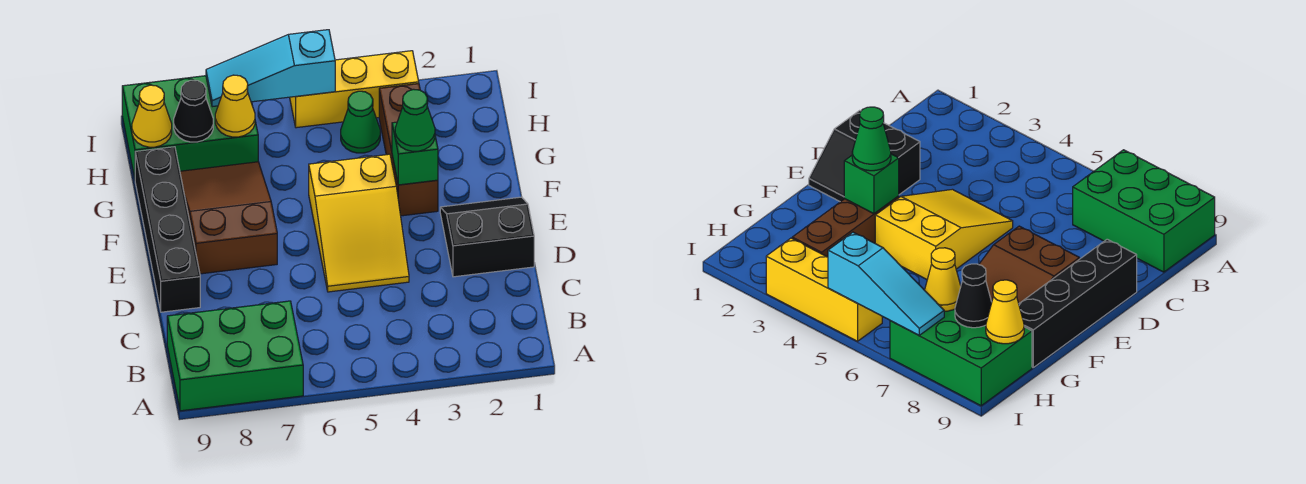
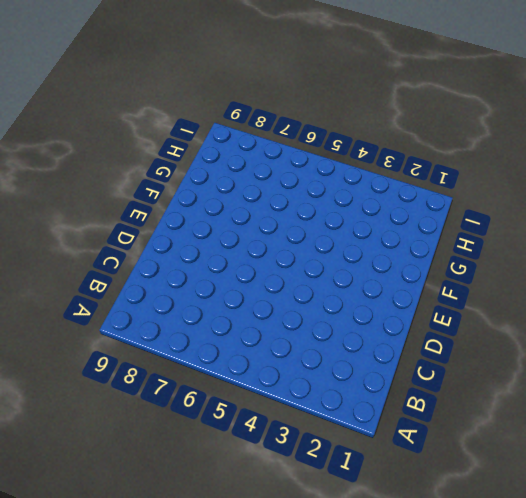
none -> green 2x3 brick [167,301,303,411]
none -> black 2x2 slope [440,197,534,277]
none -> yellow 2x3 slope [309,154,409,292]

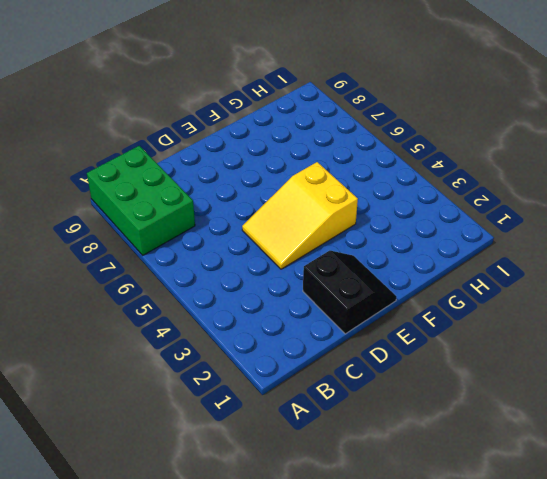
none -> black 1x4 brick [135,147,200,312]
none -> brown 2x3 slope [180,162,277,274]
none -> brown 1x3 brick [379,84,438,216]

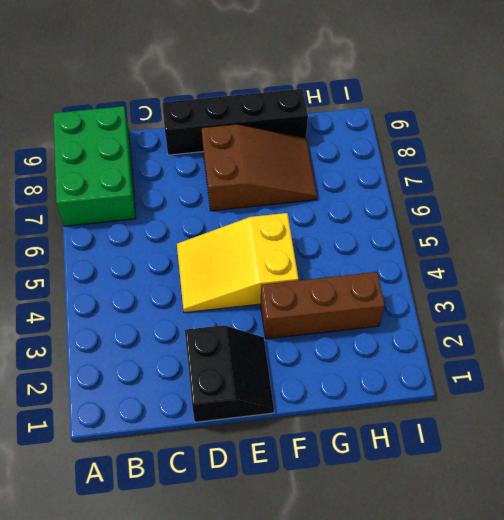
none -> green 1x1 cone [341,91,380,153]
none -> green 2x3 brick [122,76,258,178]
none -> yellow 1x3 brick [290,51,419,128]

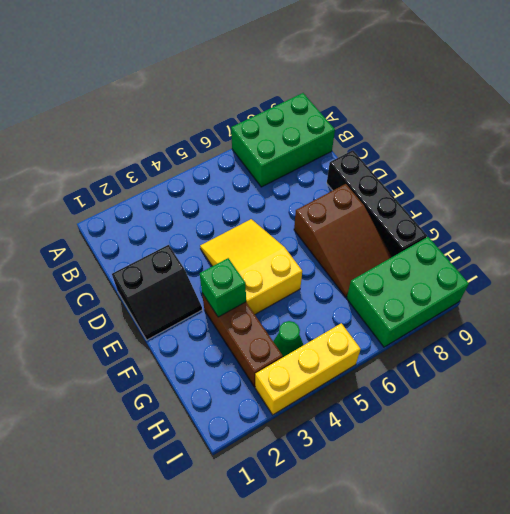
none -> yellow 1x1 cone [215,75,255,137]
none -> black 1x1 cone [174,80,213,142]
none -> yellow 1x1 cone [132,85,172,147]

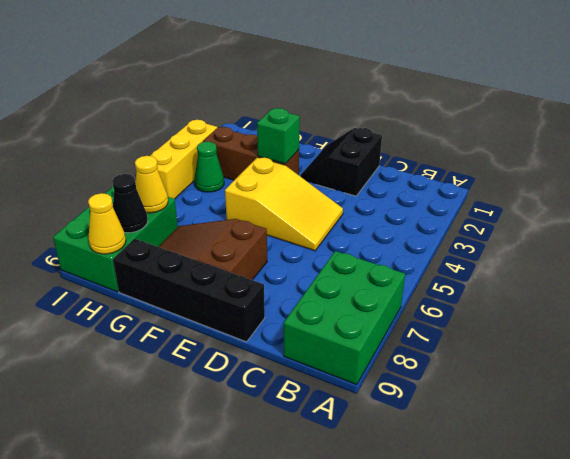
none -> cyan 1x3 slope [206,30,335,107]
none -> green 1x1 cone [395,89,435,151]

